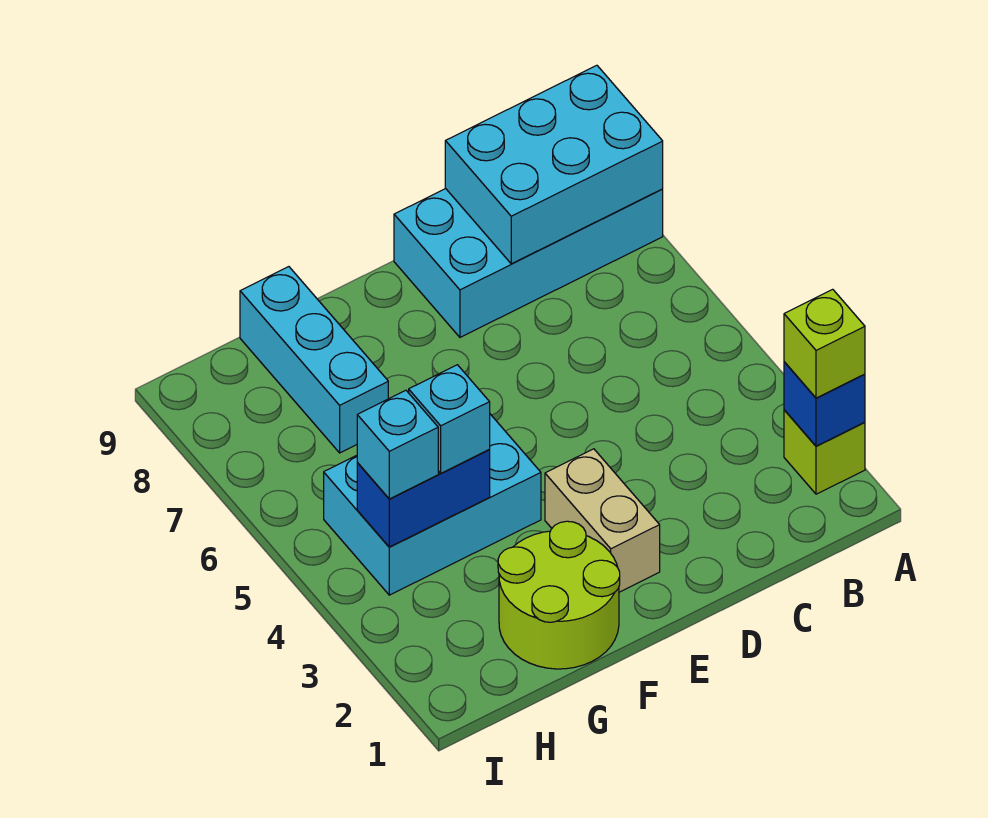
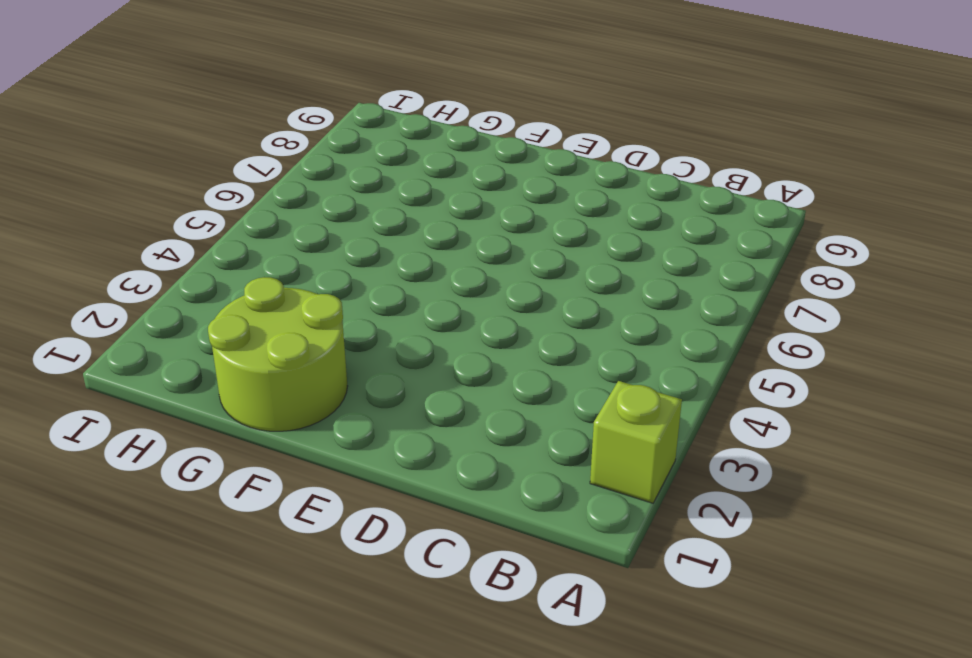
none -> cyan 2x4 brick [394,189,663,337]
none -> tan 1x2 brick [545,449,660,592]
none -> cyan 2x3 brick [324,414,541,595]

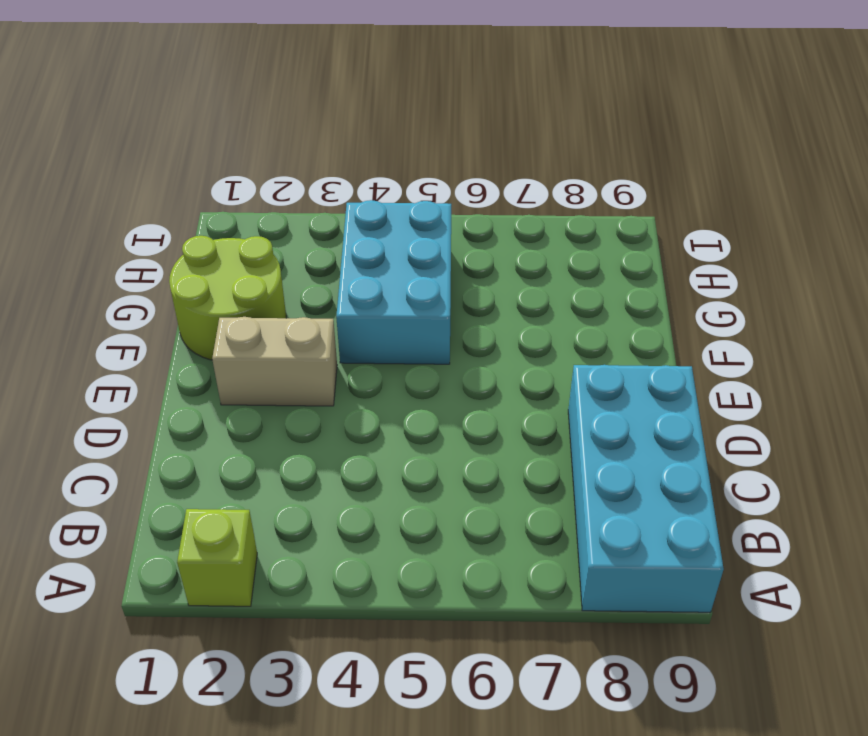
none -> cyan 1x3 brick [240,267,388,453]
none -> blue 1x1 brick [784,362,865,446]
none -> cyan 2x3 brick [445,65,663,264]

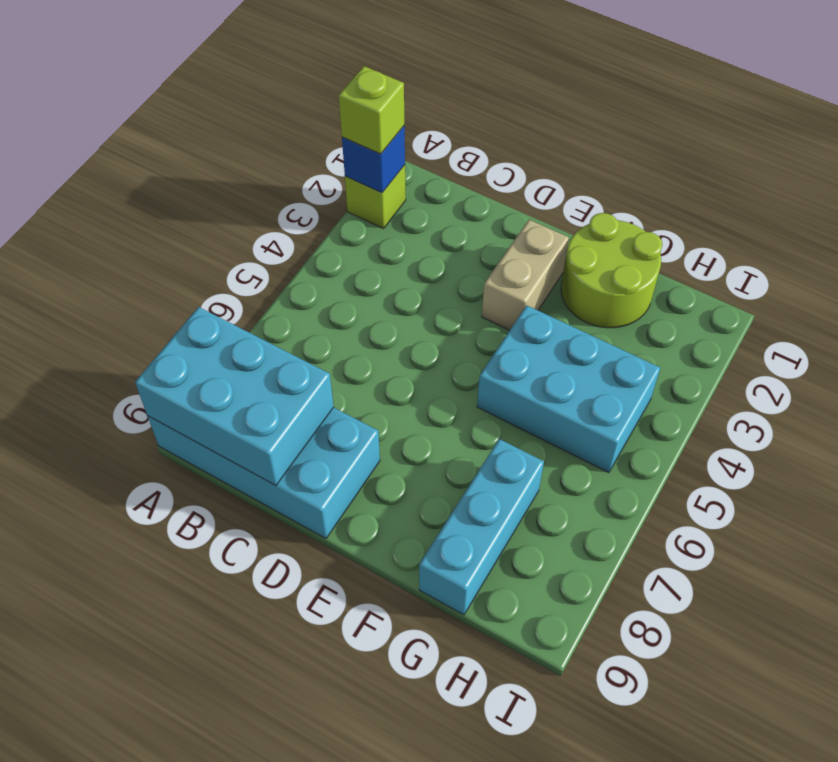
none -> blue 1x2 brick [357,450,490,547]
none -> cyan 1x1 brick [409,365,490,473]
none -> cyan 1x1 brick [357,390,438,499]

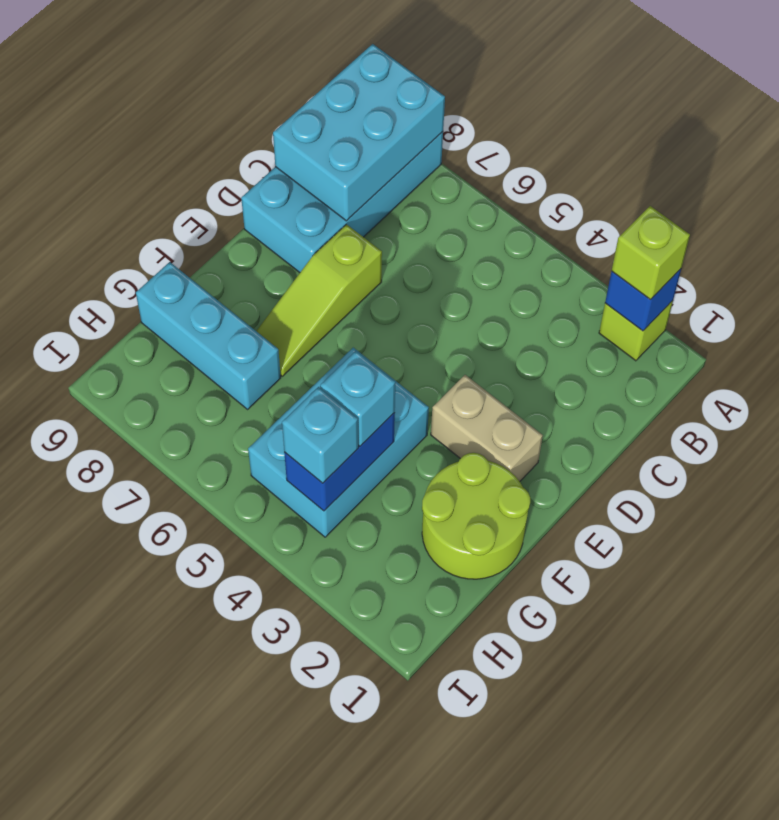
lime 1x3 slope [257,224,382,376] -> none

